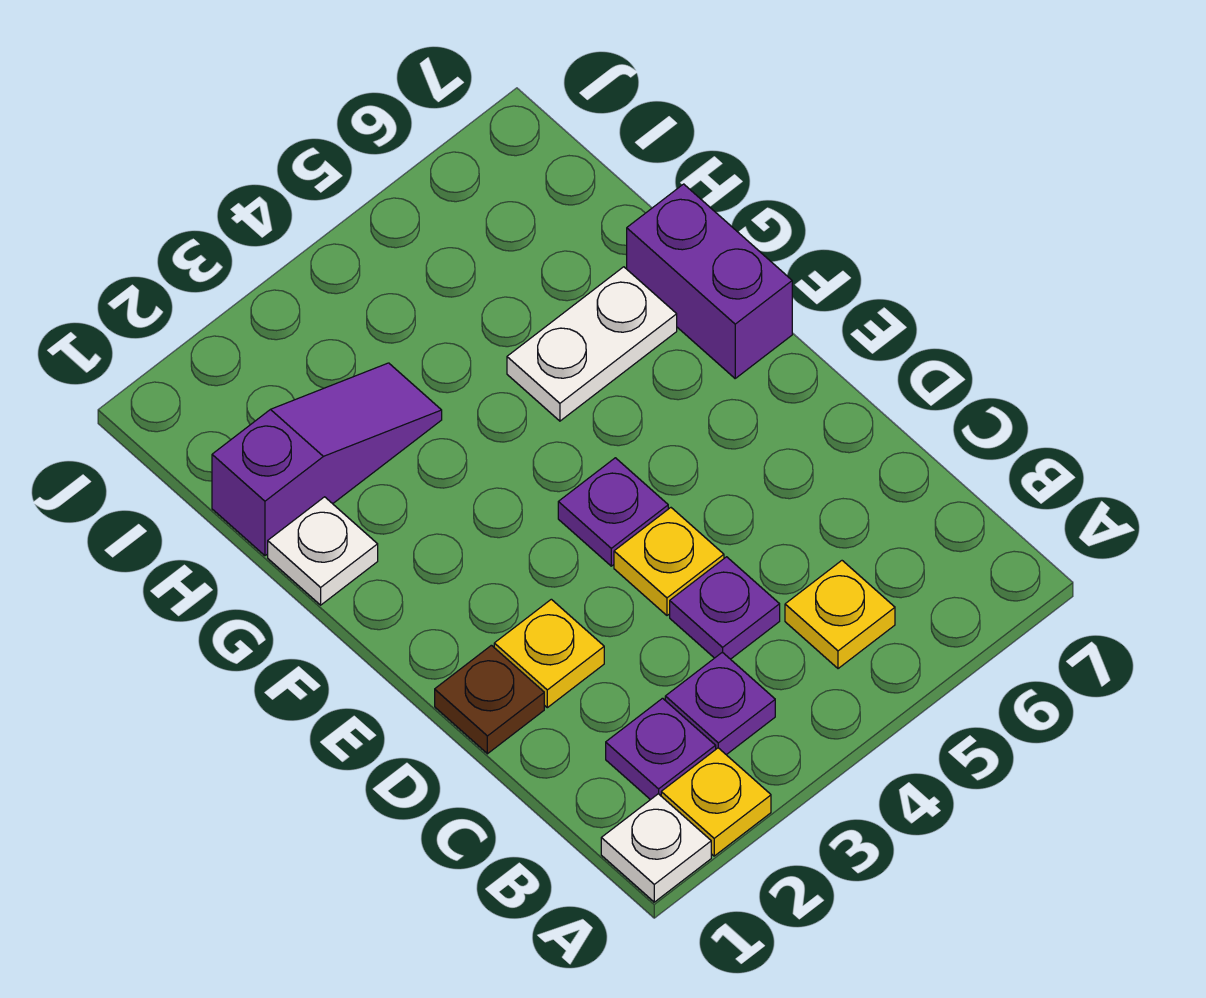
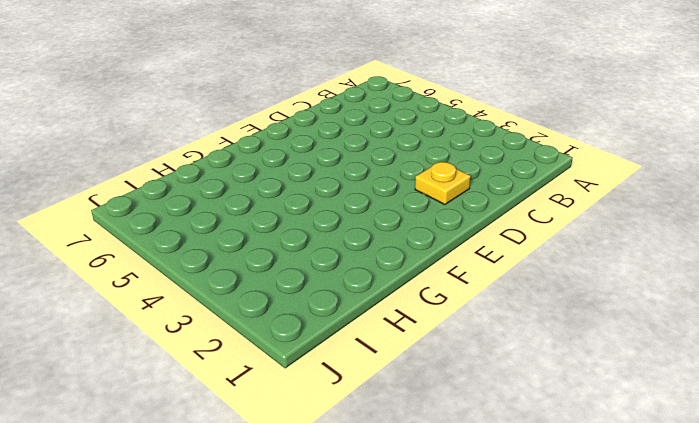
none -> white 1x1 plate [601,794,711,902]
none -> yellow 1x1 plate [661,748,771,856]
none -> purple 1x1 plate [606,698,716,800]

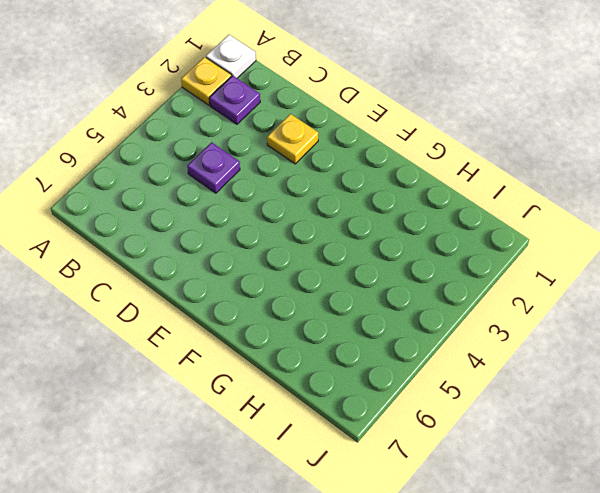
none -> purple 1x1 plate [665,652,775,755]
none -> yellow 1x1 plate [785,561,895,669]
none -> brown 1x1 plate [435,645,544,754]

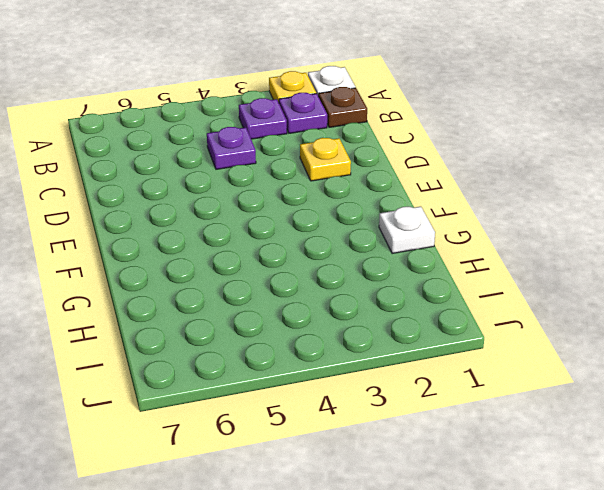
brown 1x1 plate [319,87,367,127] -> brown 1x1 plate moved to [435,645,544,754]
none -> yellow 1x1 plate [785,561,895,669]
none -> yellow 1x1 plate [614,508,724,615]
none -> purple 1x1 plate [558,458,668,566]

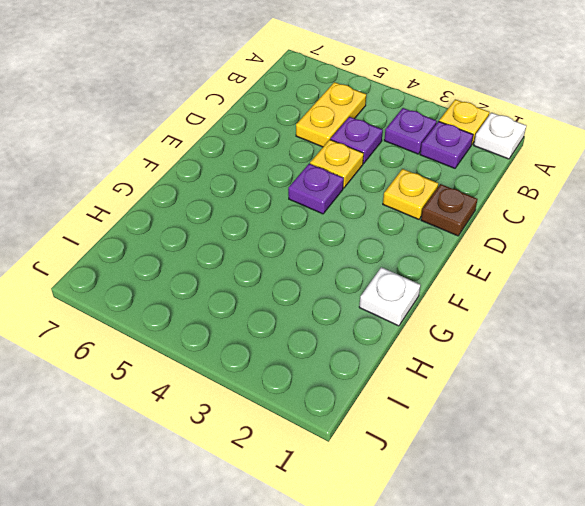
yellow 1x2 plate [296,82,366,147] -> yellow 1x1 plate [785,561,895,669]
none -> purple 1x2 brick [627,184,792,378]
none -> white 1x2 plate [507,267,677,421]
none -> purple 1x3 slope [212,363,442,556]

